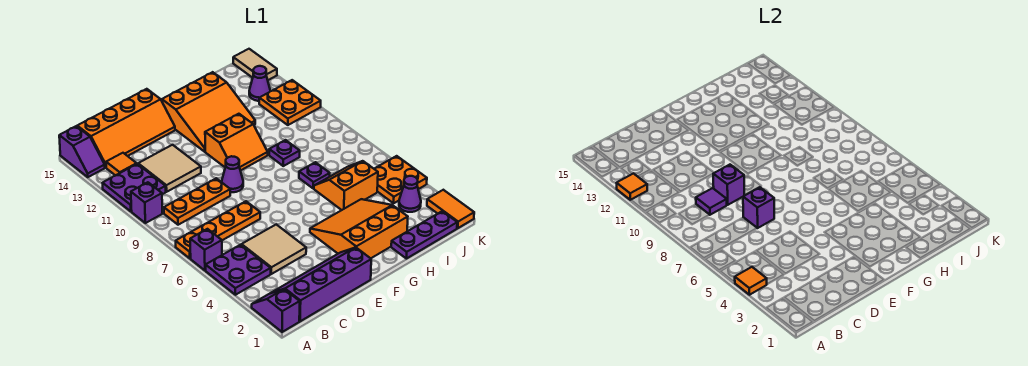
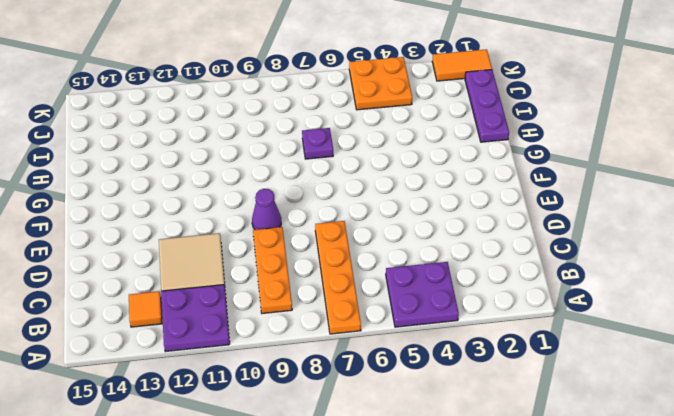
none -> purple 1x2 slope [252,289,300,332]
none -> purple 1x1 brick [190,229,222,270]
none -> purple 1x1 brick [131,182,163,223]
none -> purple 1x2 slope [59,126,105,177]

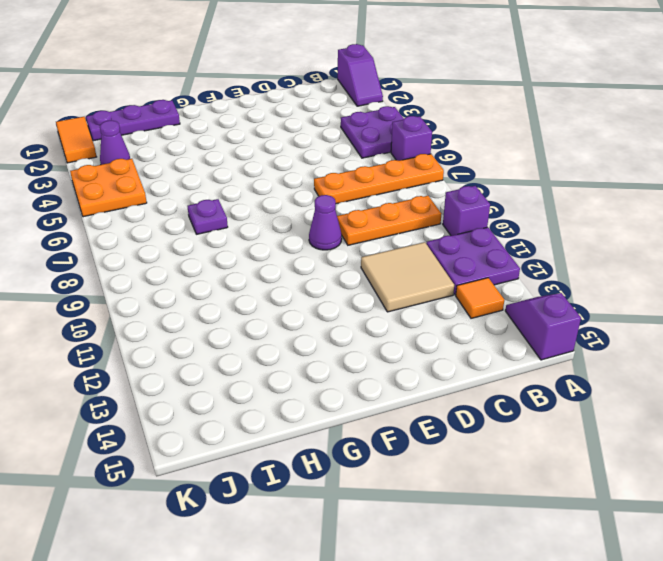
none -> purple 2x4 slope [271,247,371,321]
none -> orange 2x4 slope [77,89,175,167]
none -> tan 2x2 tile [242,225,306,274]
none -> orange 3x3 slope [310,199,408,258]

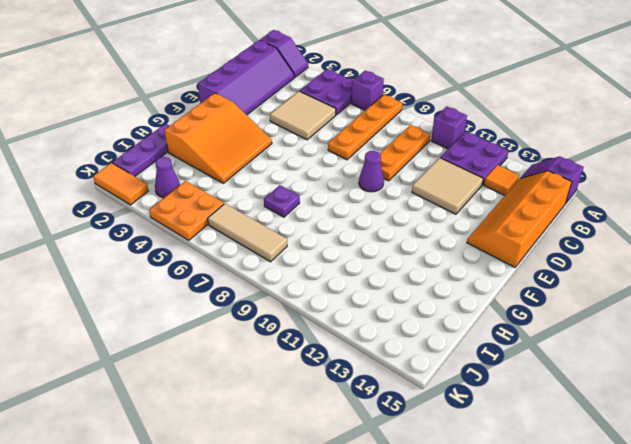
tan 1x3 tile [208,204,287,262] -> none
none -> orange 2x2 slope [205,114,268,171]
none -> orange 3x3 slope [162,72,255,152]
none -> orange 2x2 slope [314,161,378,210]
none -> purple 1x1 plate [269,140,300,166]

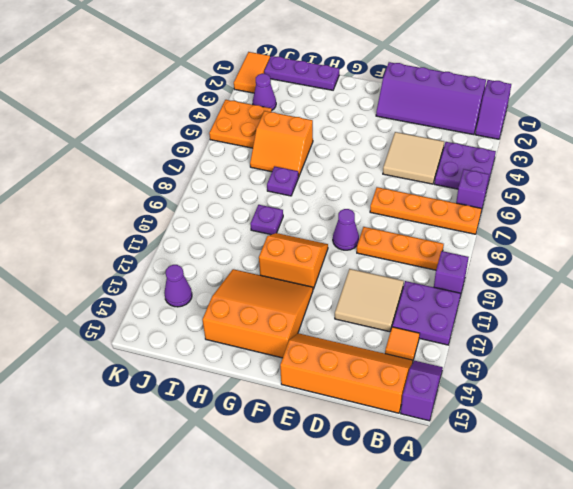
none -> orange 3x3 slope [310,199,408,258]
none -> orange 2x2 plate [259,80,321,125]
none -> tan 1x2 tile [233,49,277,80]
none -> orange 1x1 tile [735,267,767,295]

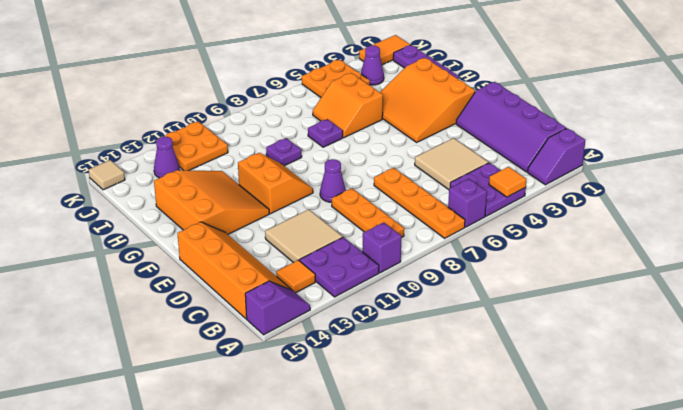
tan 1x1 tile [89,160,125,190] -> tan 1x2 tile [233,49,277,80]
none -> orange 1x1 tile [617,173,647,200]
none -> purple 1x1 tile [696,188,727,215]
none -> purple 1x1 brick [743,187,774,228]
none -> purple 1x1 brick [713,165,744,205]

